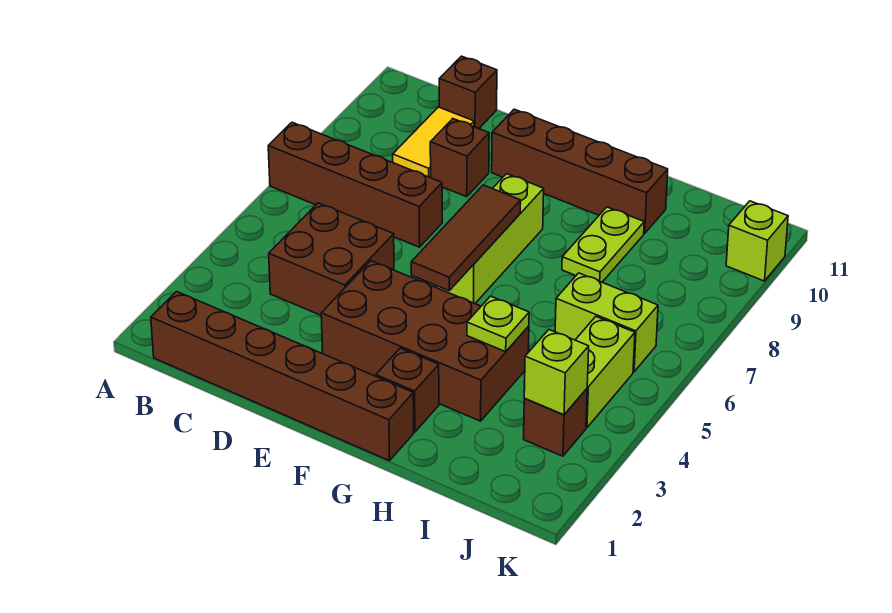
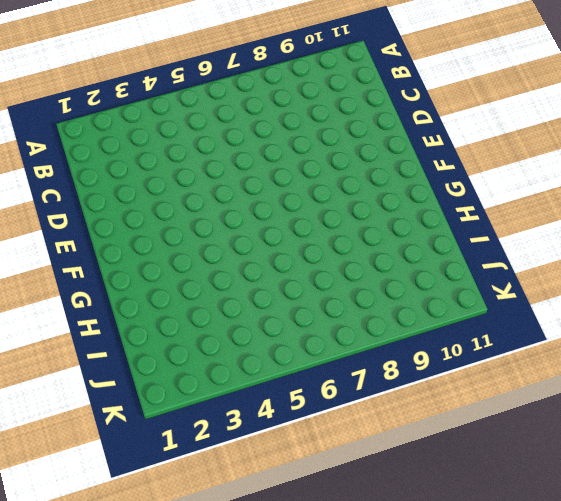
none -> brown 1x4 brick [268,122,442,247]
none -> brown 1x6 brick [151,292,414,461]
none -> brown 2x2 brick [269,203,394,315]

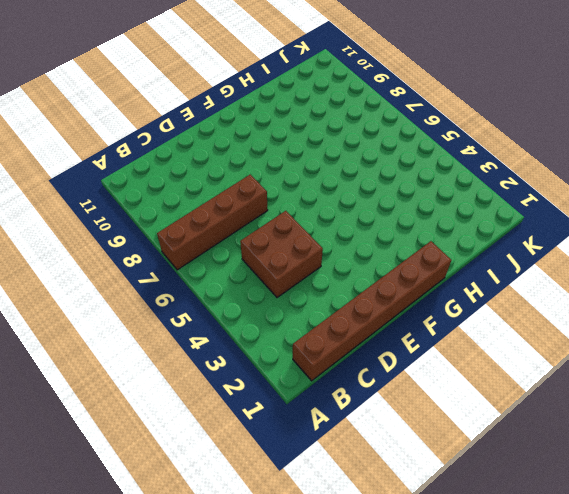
none -> yellow 1x2 tile [393,107,474,178]
none -> brown 1x1 brick [439,56,497,129]
none -> brown 1x1 brick [430,119,489,197]

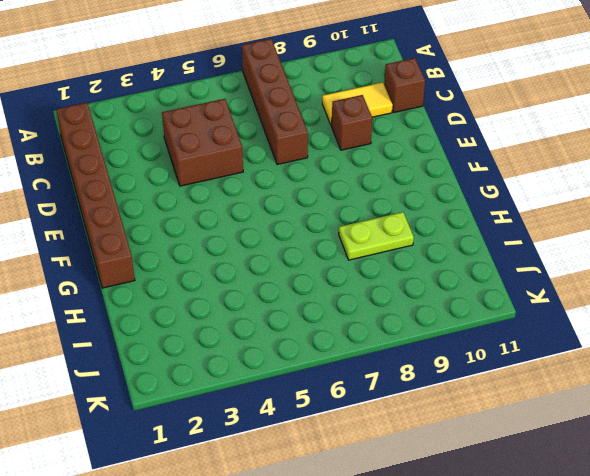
none -> brown 2x4 brick [321,261,529,421]
none -> brown 1x4 brick [492,109,668,233]
none -> lime 1x3 brick [436,174,544,303]

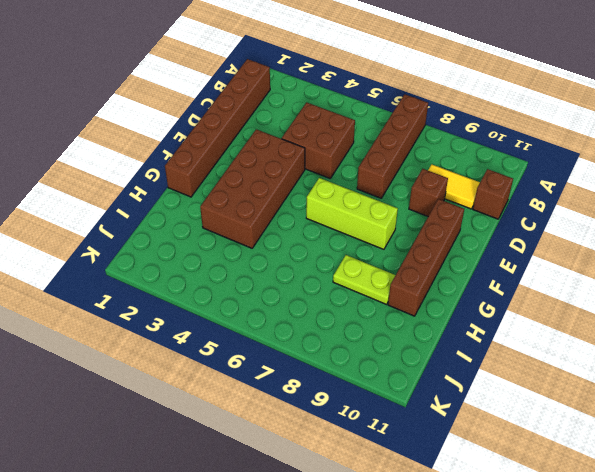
none -> brown 1x1 brick [376,348,439,432]
none -> lime 1x2 brick [555,273,658,372]
none -> brown 1x1 brick [524,389,587,456]

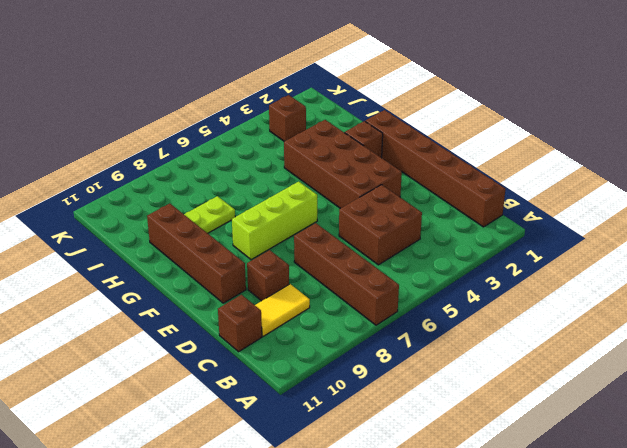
none -> lime 1x2 brick [555,273,658,372]
none -> lime 1x2 brick [576,317,635,428]
none -> lime 1x1 brick [726,201,788,281]

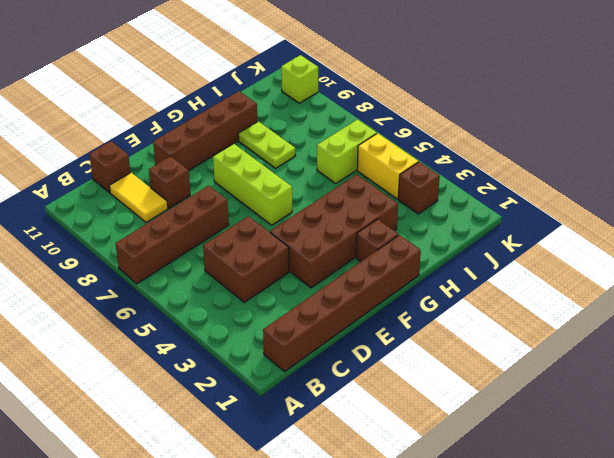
yellow 1x2 brick [357,133,418,199] -> lime 1x2 brick [576,317,635,428]
none -> brown 1x3 tile [411,185,521,291]
none -> lime 1x1 plate [467,296,529,352]
none -> lime 1x1 brick [524,330,589,415]

